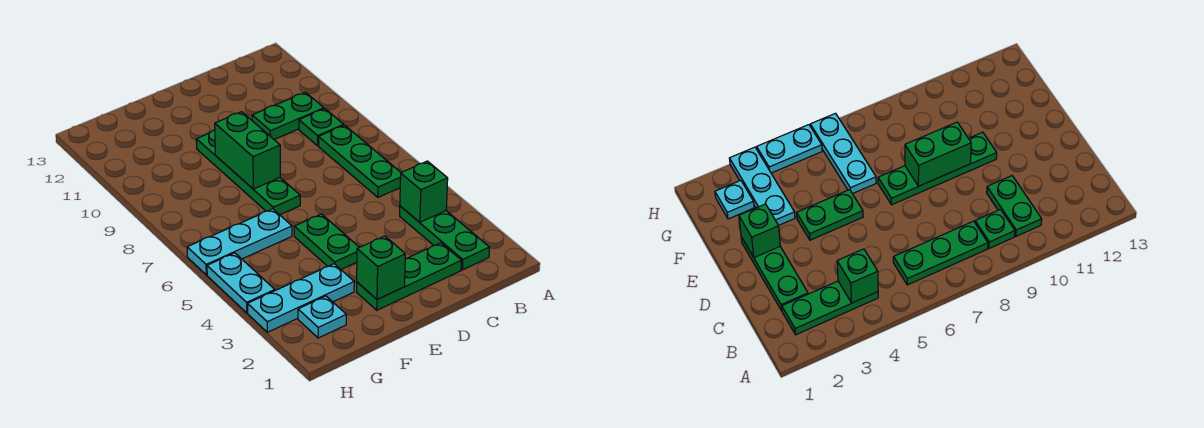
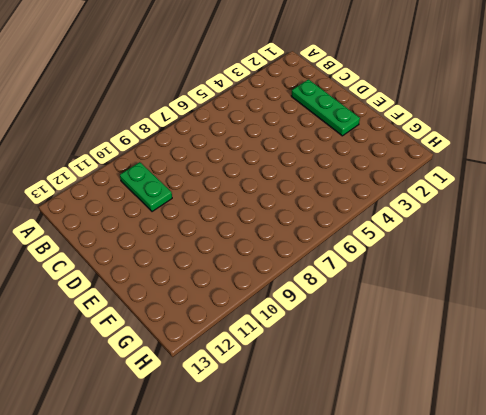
none -> green 1x3 plate [400,206,490,270]
none -> green 1x3 plate [319,125,401,197]
none -> green 1x1 plate [299,109,344,146]

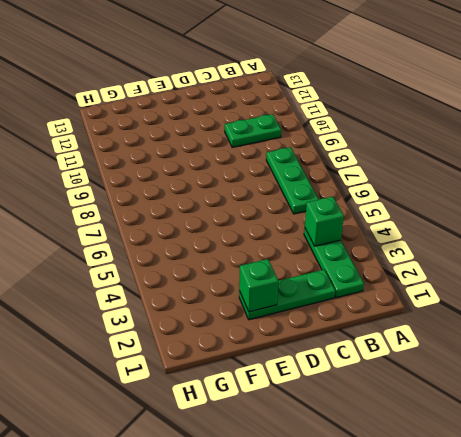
none -> green 1x1 plate [299,109,344,146]
none -> green 1x2 plate [294,214,359,269]
none -> green 1x4 plate [196,130,300,215]

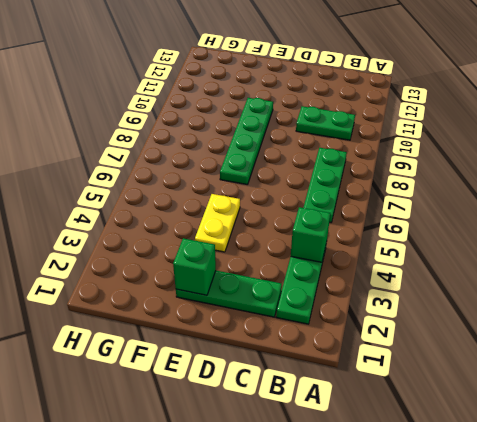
yellow 1x2 plate [195,194,240,252] -> green 1x2 plate [294,214,359,269]
none -> green 1x1 plate [299,109,344,146]
none -> cyan 1x3 plate [248,264,354,332]
none -> cyan 1x3 plate [187,209,292,275]

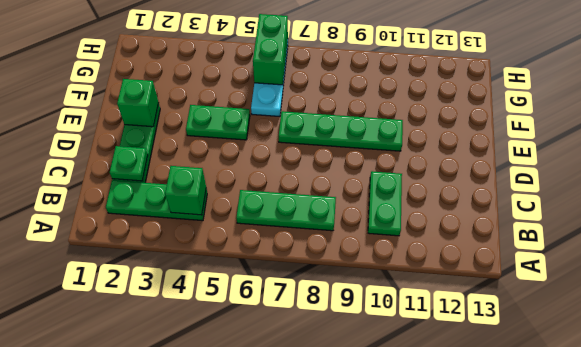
green 1x1 plate [110,146,148,181] -> green 1x1 plate moved to [299,109,344,146]
green 1x2 brick [253,14,288,85] -> green 1x2 brick turned to [215,112,280,189]
none -> cyan 1x3 plate [248,264,354,332]
none -> cyan 1x1 plate [298,296,346,338]
none -> cyan 1x2 plate [207,253,275,313]

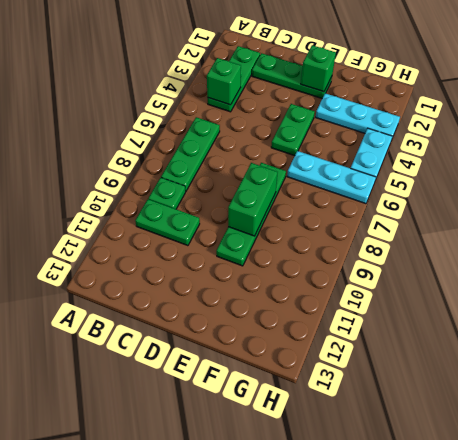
none -> cyan 1x1 plate [298,296,346,338]

